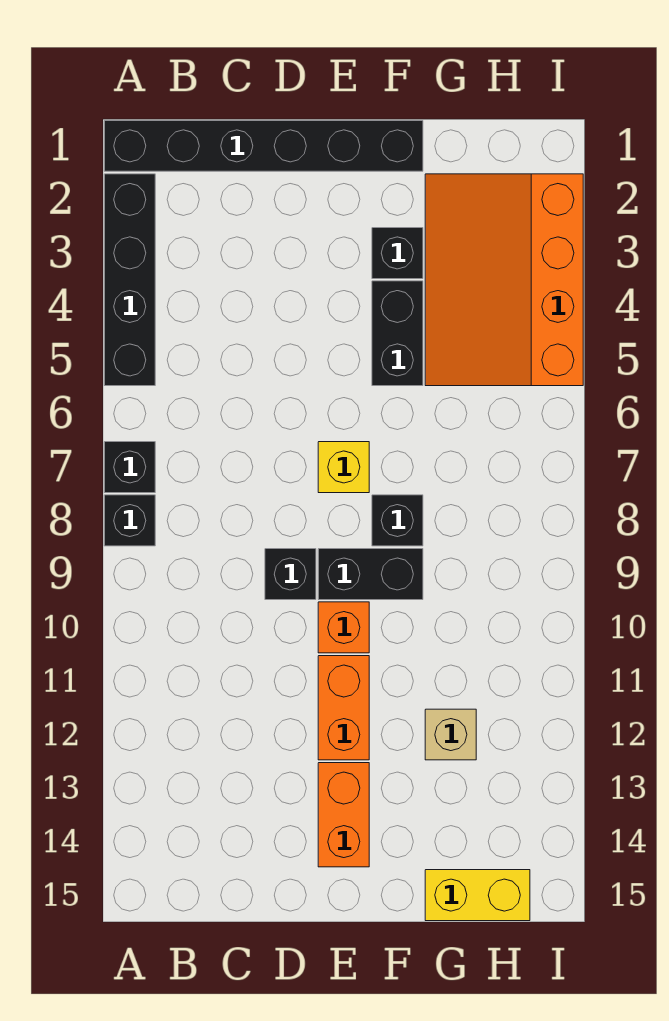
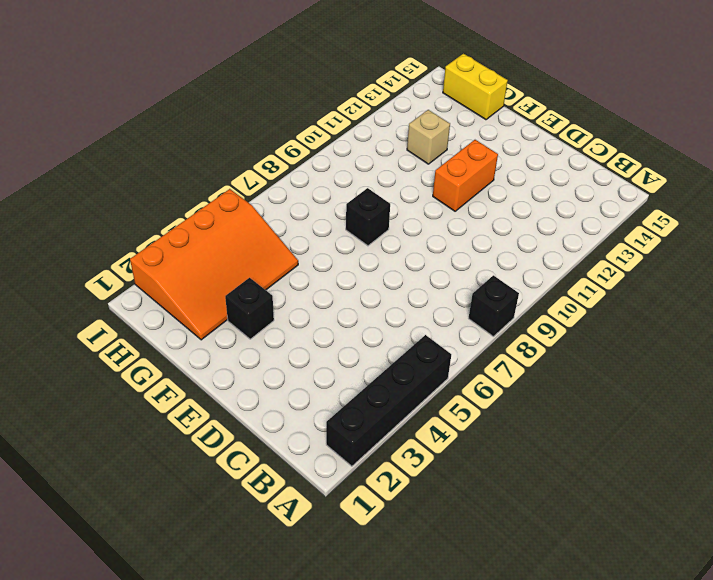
none -> black 1x6 brick [104,121,423,171]
none -> black 1x1 brick [104,442,155,493]
none -> black 1x1 brick [265,549,316,600]

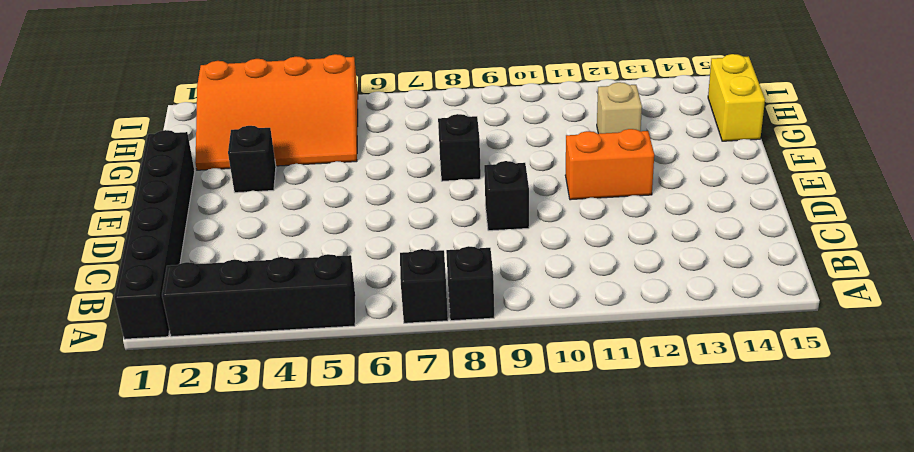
none -> yellow 1x1 brick [318,442,369,493]
none -> black 1x2 brick [318,549,423,600]
none -> orange 1x1 brick [318,602,369,653]

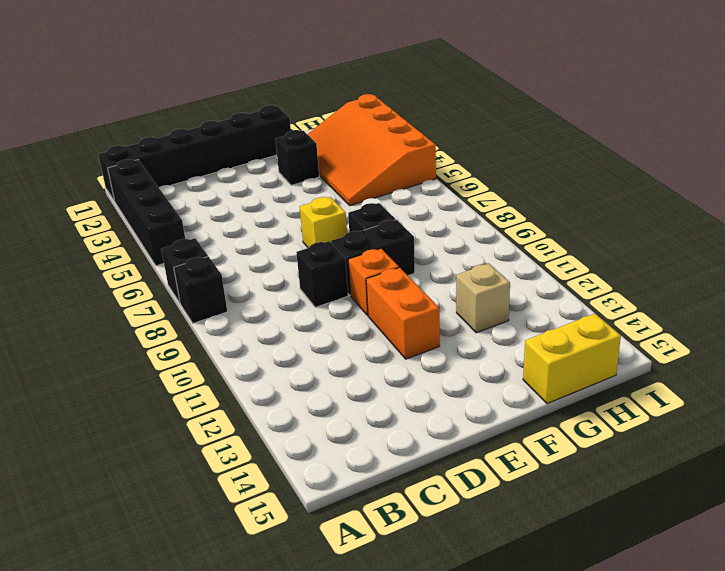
none -> orange 1x2 brick [318,763,369,867]
none -> black 1x2 brick [372,281,423,386]

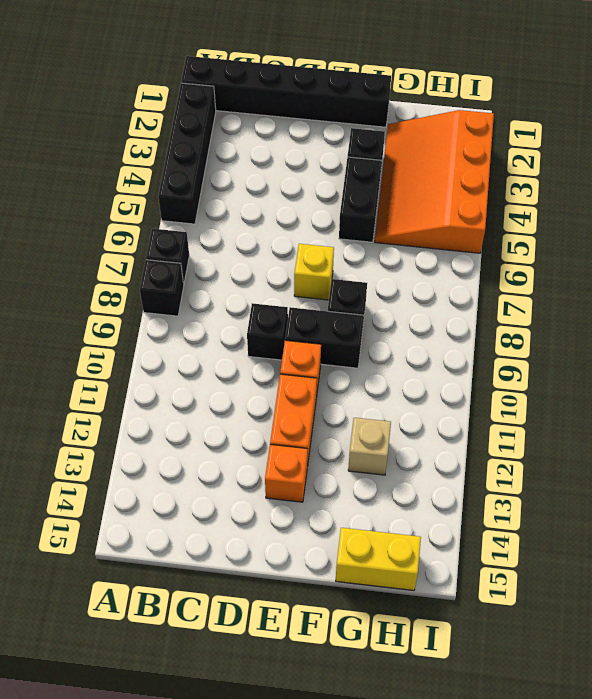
orange 1x1 brick [265,445,308,502] -> orange 1x2 brick [318,763,369,867]

